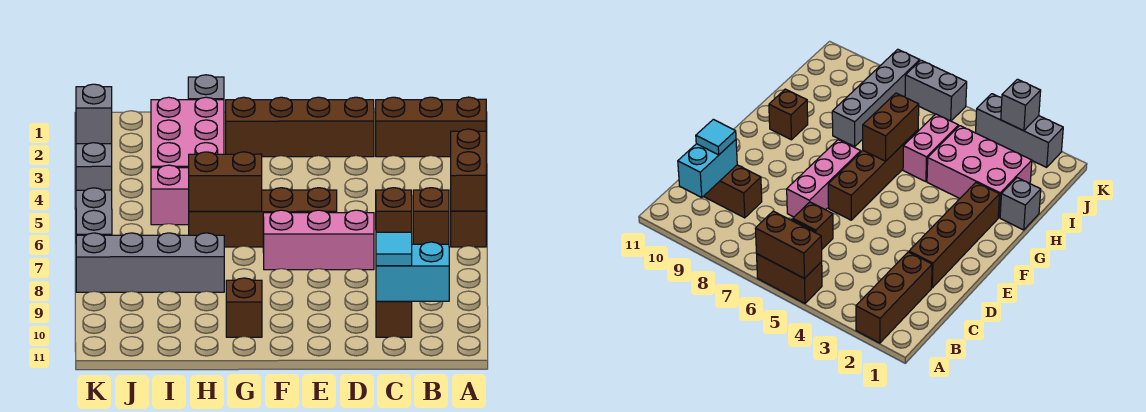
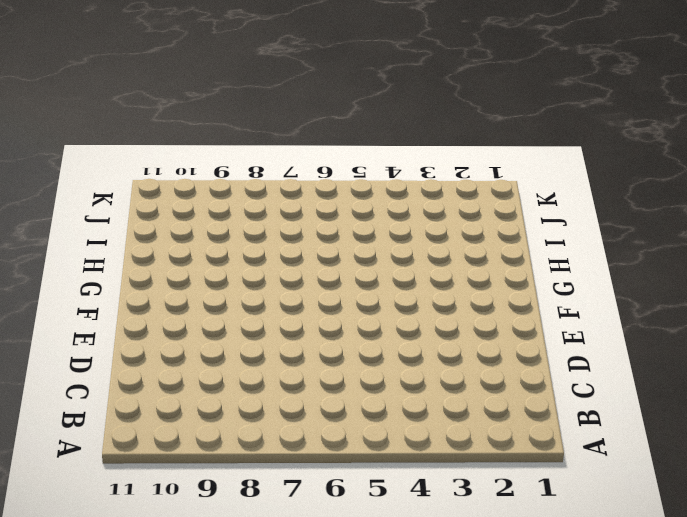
none -> brown 1x3 brick [376,97,486,157]
none -> brown 1x2 brick [451,211,486,247]
none -> brown 1x1 brick [413,188,449,244]

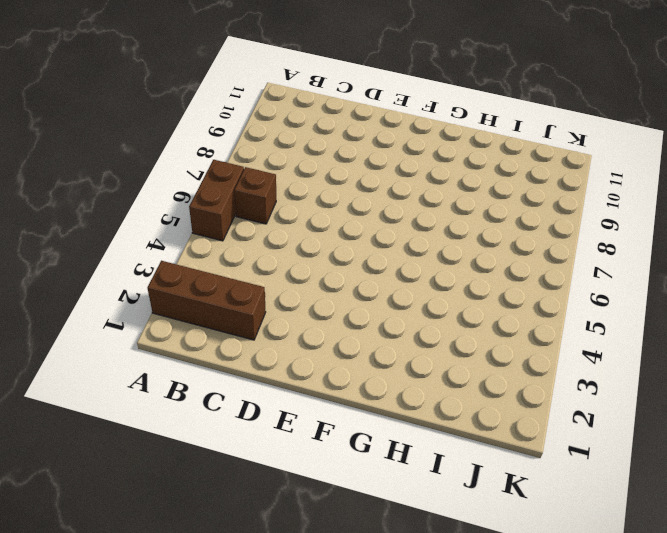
none -> brown 1x1 brick [376,188,412,232]
none -> brown 1x2 brick [376,301,412,337]
none -> brown 1x4 brick [226,97,374,157]

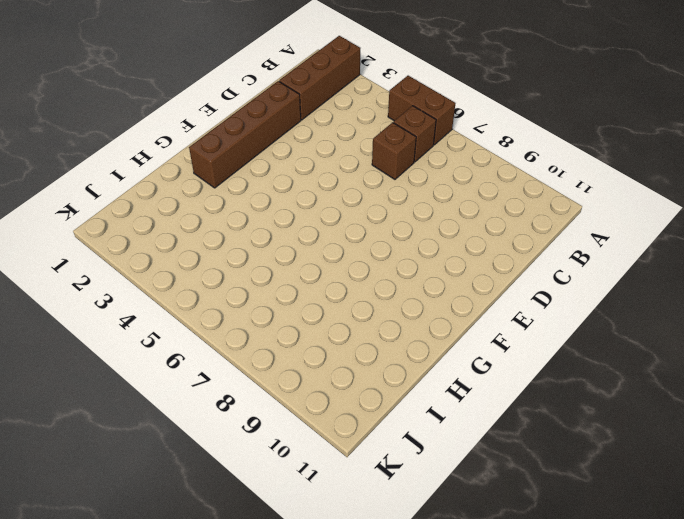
none -> brown 1x2 brick [376,301,412,337]
none -> pink 1x3 brick [263,210,374,270]
none -> brown 1x4 brick [189,188,337,247]

